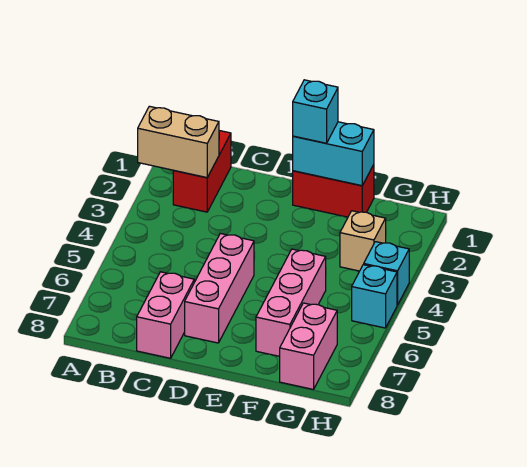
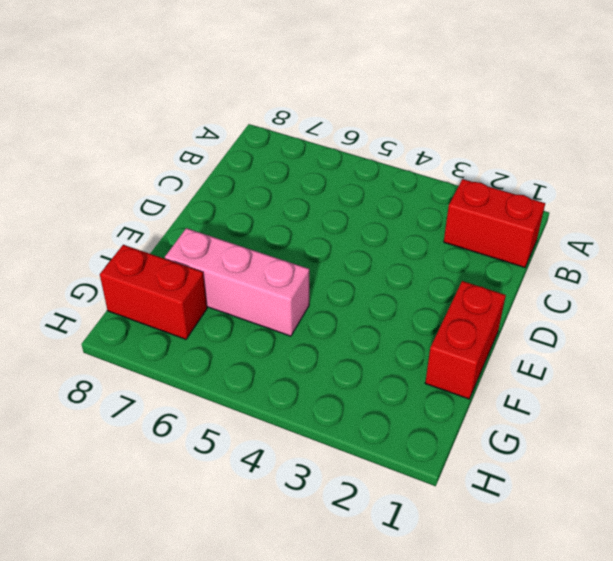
red 1x2 brick [100,245,207,339] -> pink 1x2 brick [280,303,337,389]
none -> pink 1x2 brick [137,272,194,358]
none -> pink 1x3 brick [185,234,254,343]
none -> tan 1x1 brick [340,211,386,271]

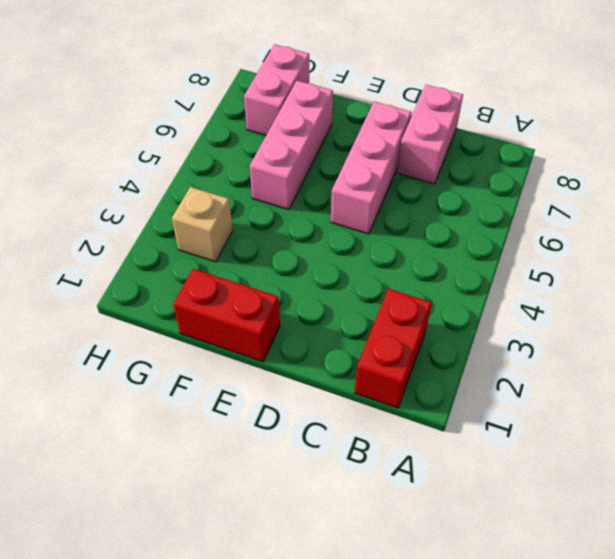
none -> cyan 1x1 brick [364,242,409,305]
none -> cyan 1x1 brick [352,265,397,328]
none -> tan 1x2 brick [138,106,219,177]

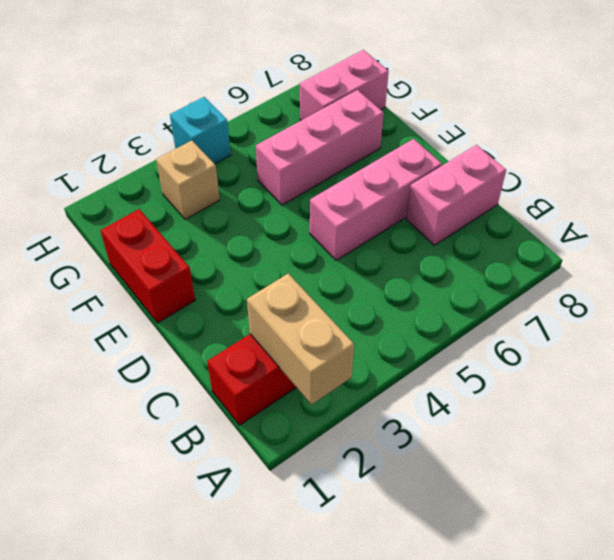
none -> cyan 1x1 brick [352,265,397,328]
none -> cyan 1x2 brick [293,122,374,186]
none -> cyan 1x1 brick [293,80,338,143]

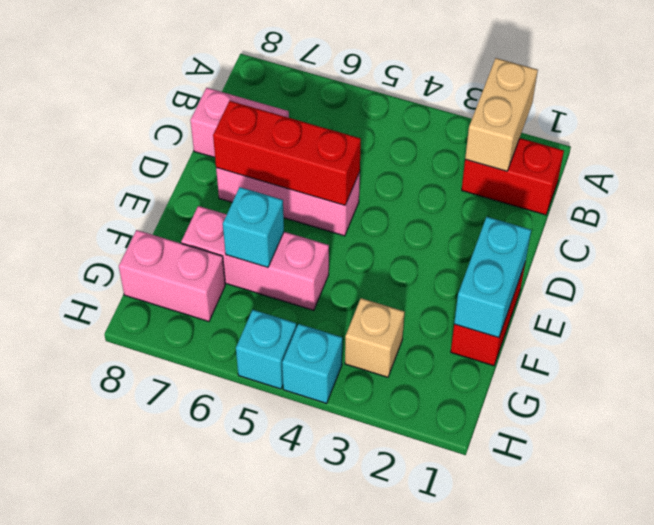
red 1x3 brick [213,101,361,205] -> none
cyan 1x1 brick [223,187,284,267] -> cyan 1x1 brick moved to [293,80,338,143]

